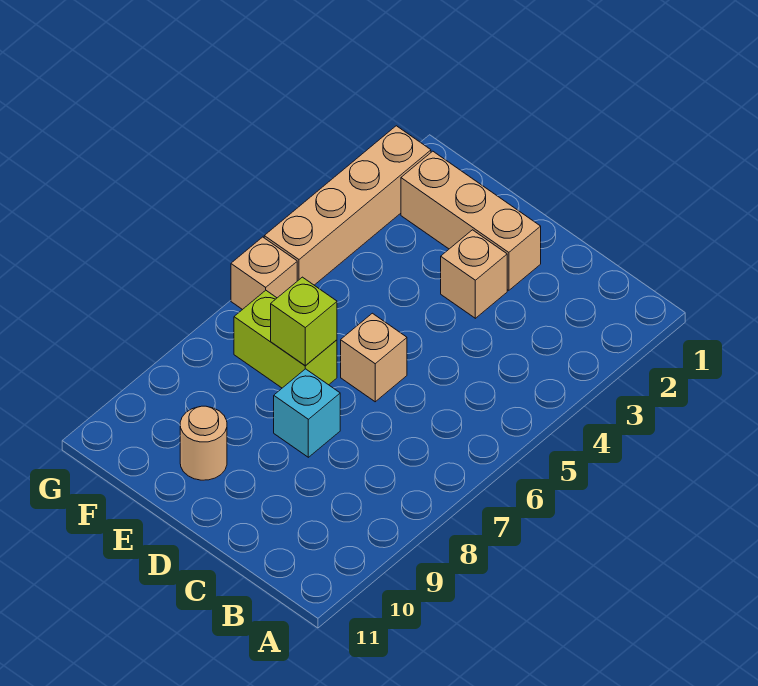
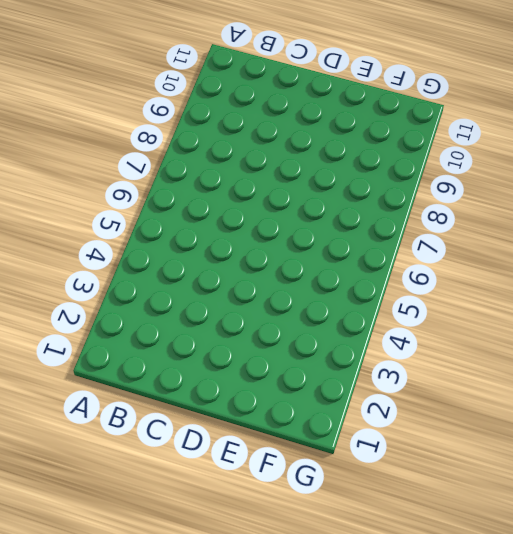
none -> tan 1x3 brick [401,151,541,290]
none -> tan 1x1 brick [441,230,507,318]

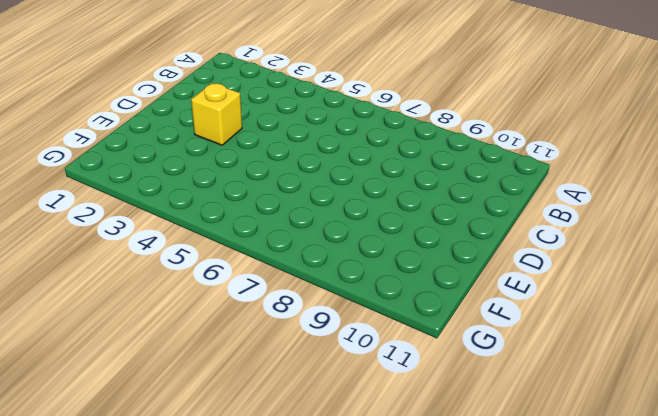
yellow 1x1 brick [191,83,242,145] -> tan 1x1 brick [441,230,507,318]
none -> tan 1x3 brick [401,151,541,290]
none -> tan 1x1 brick [341,313,407,402]

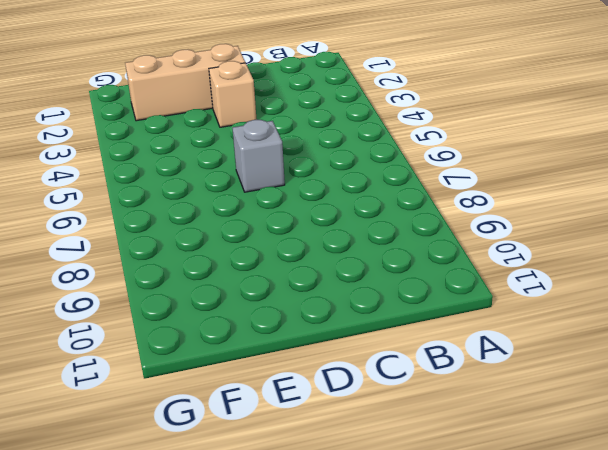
grey 1x1 brick [232,120,285,192] -> tan 1x1 brick [341,313,407,402]
none -> cyan 1x1 brick [274,369,340,457]
none -> lime 1x2 brick [234,290,337,388]

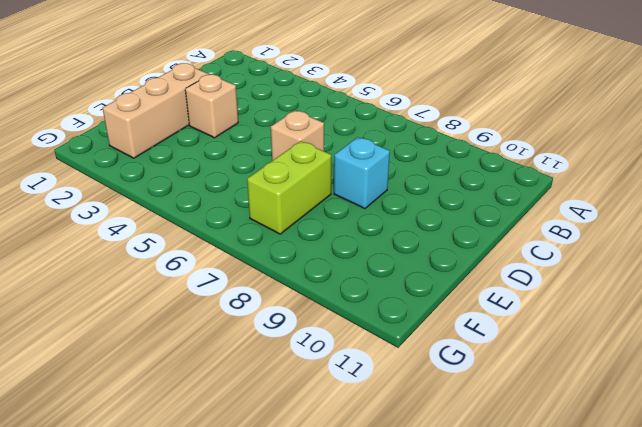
none -> tan 1x1 round brick [180,406,227,480]
none -> tan 1x4 brick [264,126,431,285]

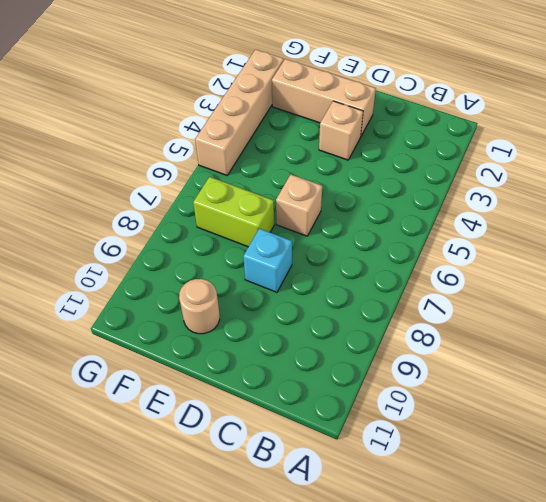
none -> tan 1x1 brick [231,237,297,310]
none -> lime 1x1 brick [271,277,337,365]

